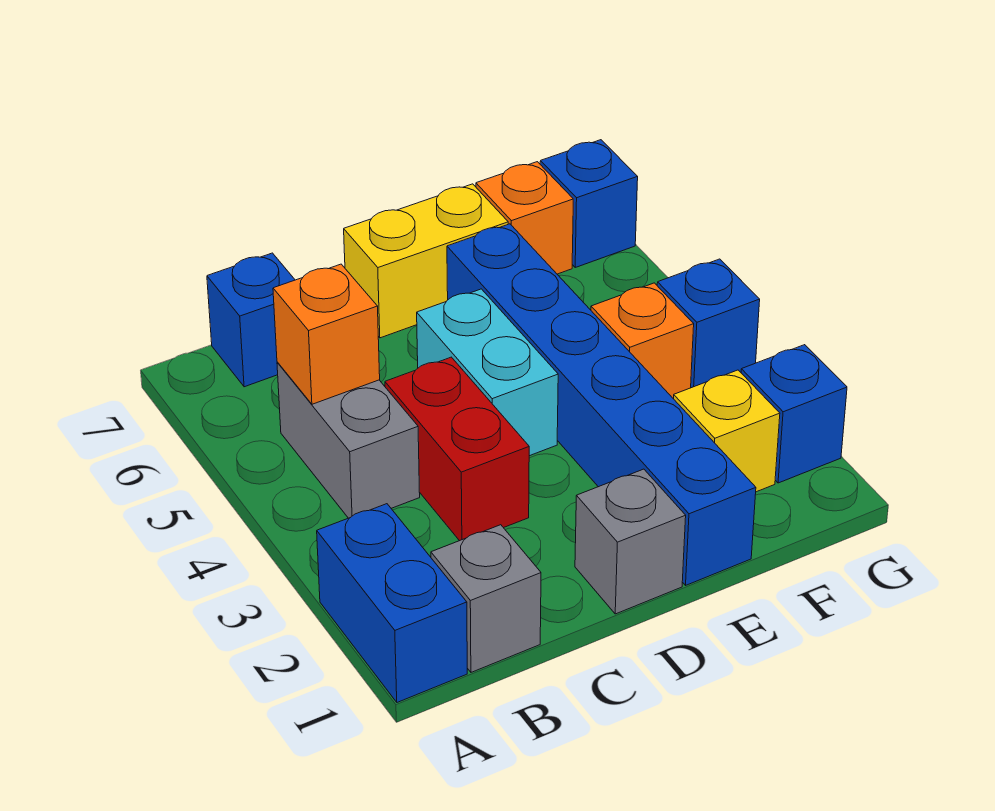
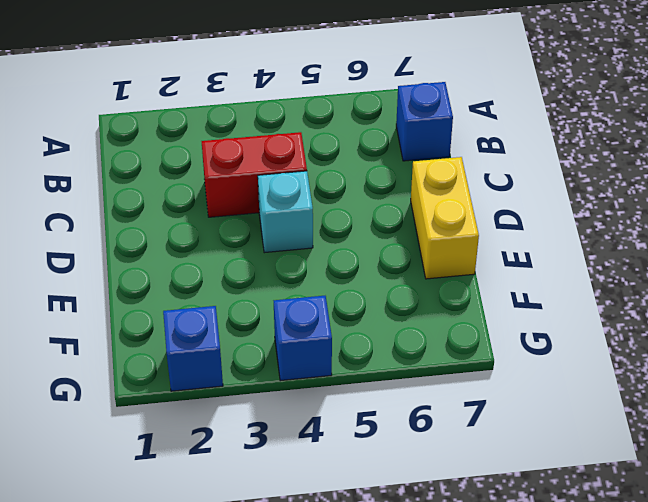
cyan 1x1 brick [258,171,313,253] -> cyan 1x2 brick [417,289,558,456]
none -> blue 1x2 brick [317,504,467,702]
none -> grey 1x1 brick [431,525,541,672]
none -> grey 1x2 brick [277,362,420,518]

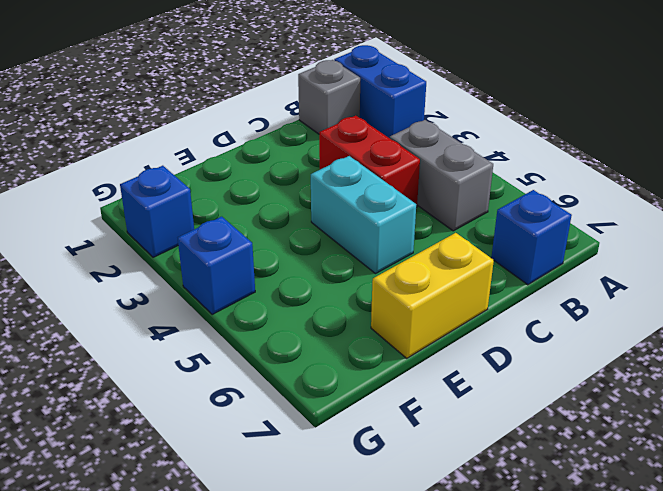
none -> grey 1x1 brick [575,469,686,614]
none -> blue 1x6 brick [447,224,756,585]
none -> yellow 1x1 brick [674,370,780,492]

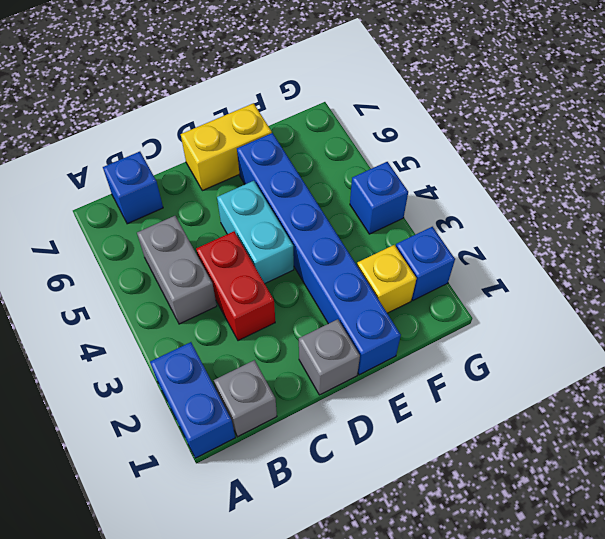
none -> orange 1x1 brick [591,283,694,399]
none -> orange 1x1 brick [476,162,573,274]
none -> blue 1x1 brick [540,140,638,267]

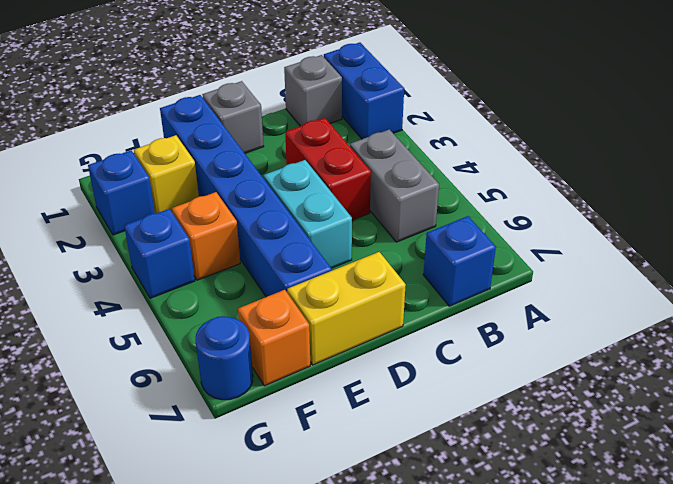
blue 1x1 round brick [196,316,253,400] -> blue 1x1 brick [540,140,638,267]
none -> orange 1x1 brick [273,264,380,404]

